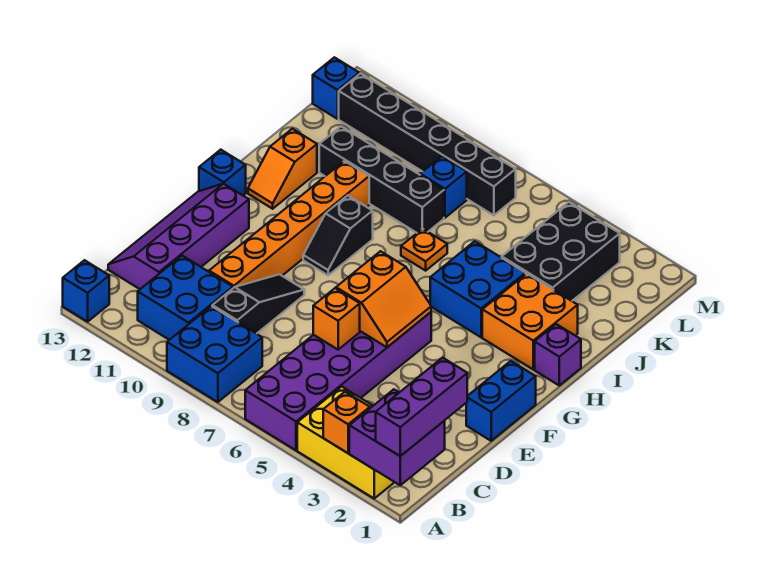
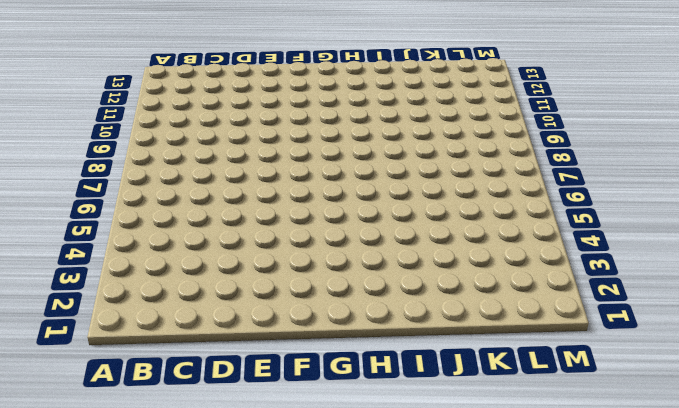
none -> yellow 2x3 brick [297,387,394,498]
none -> purple 2x6 brick [245,312,431,450]
none -> blue 2x2 brick [167,306,262,402]

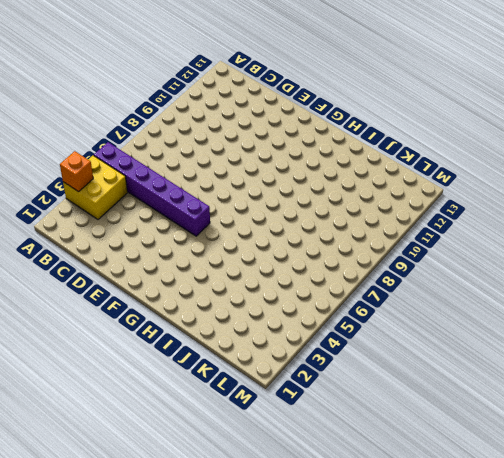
yellow 2x2 brick [63,156,127,219] -> yellow 2x3 brick [297,387,394,498]
purple 1x6 brick [94,142,210,236] -> purple 2x6 brick [245,312,431,450]
none -> blue 2x2 brick [167,306,262,402]
none -> blue 1x1 brick [63,260,109,322]
none -> blue 2x2 brick [138,256,233,340]

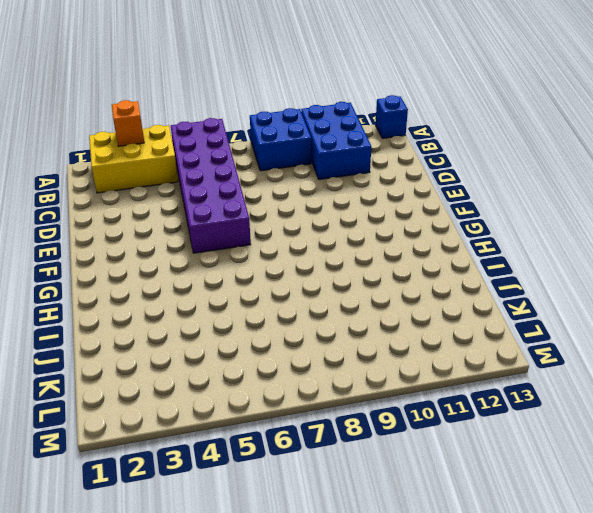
blue 2x3 brick [301,102,371,179] -> blue 2x2 brick [138,256,233,340]
none -> black 1x3 slope [212,274,304,334]
none -> purple 2x4 slope [108,184,249,289]
none -> orange 1x6 brick [209,161,369,288]

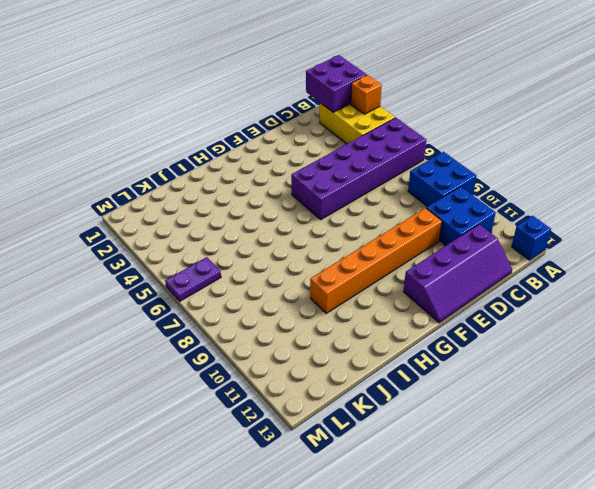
purple 1x2 plate [165,257,221,301] -> none
none -> black 1x3 slope [212,274,304,334]
none -> blue 1x2 brick [466,361,536,441]
none -> black 1x2 slope [303,195,373,275]

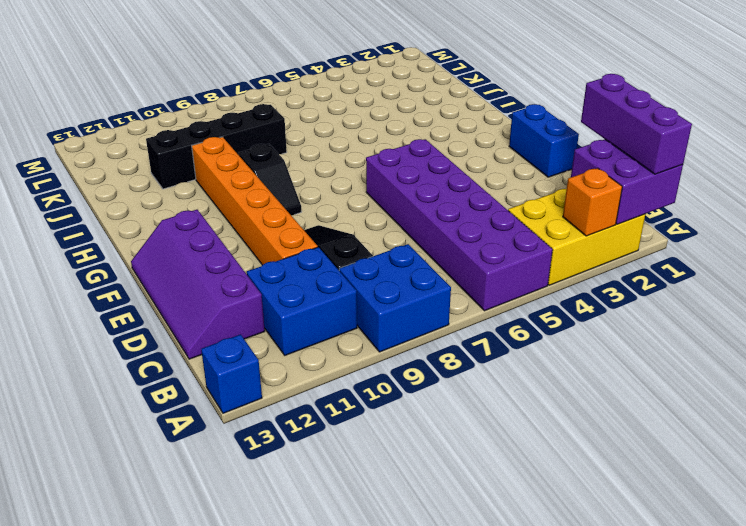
none -> blue 1x1 brick [199,150,246,195]
none -> purple 1x1 brick [535,324,581,385]
none -> orange 2x2 brick [482,274,578,369]

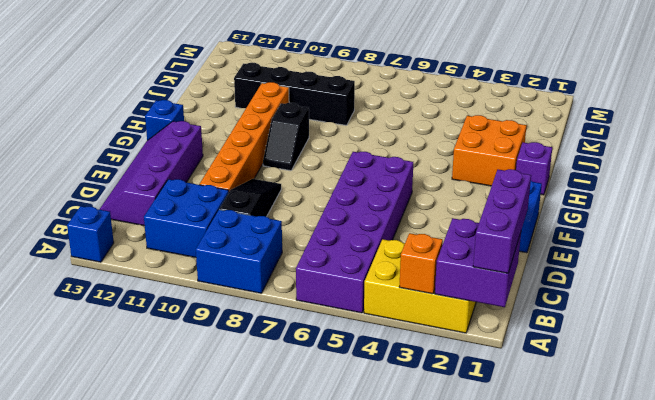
none -> blue 2x2 brick [430,241,526,337]
none -> orange 1x2 slope [248,129,317,209]
none -> orange 1x1 plate [401,229,447,271]

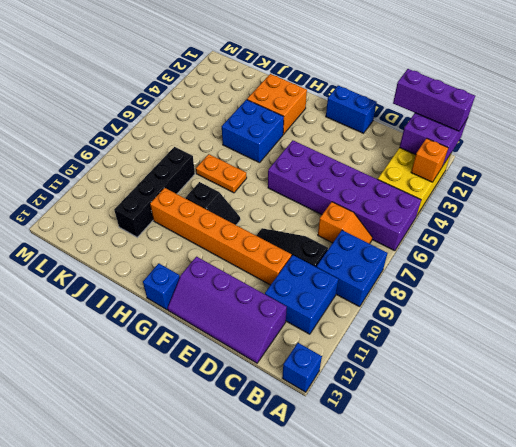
orange 1x2 slope [318,202,372,244] -> orange 1x2 slope moved to [248,129,317,209]
orange 1x2 plate [196,154,247,193] -> orange 1x1 plate [401,229,447,271]
none -> purple 1x1 brick [535,324,581,385]
none -> black 2x3 brick [502,202,620,301]
none -> blue 1x1 brick [420,156,467,218]

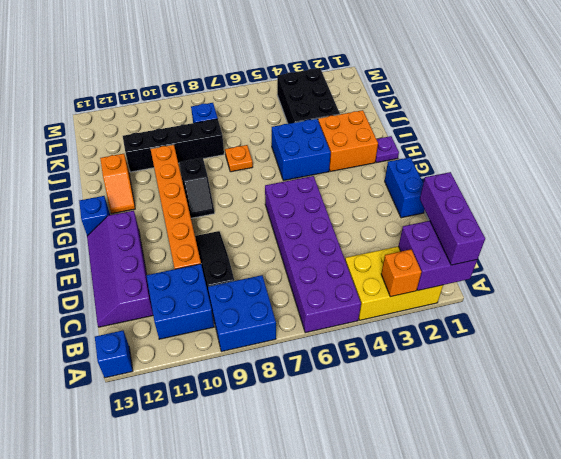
purple 1x1 plate [376,136,399,163] -> purple 1x1 brick [535,324,581,385]
none -> black 1x6 brick [339,74,516,215]
none -> blue 1x1 brick [313,57,359,119]
none -> orange 1x1 brick [313,288,360,350]

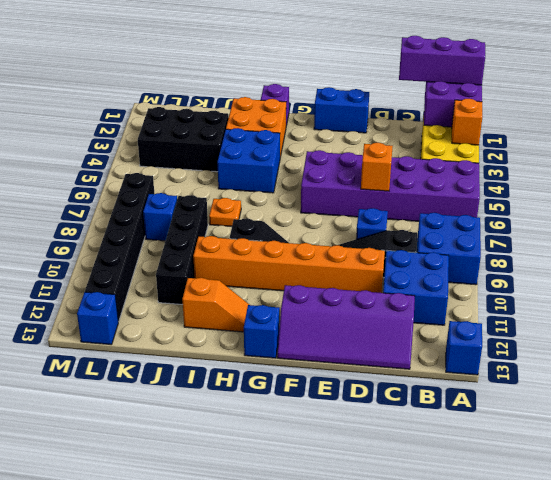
blue 1x1 brick [356,208,388,239] -> none
none -> orange 2x2 slope [336,251,431,347]

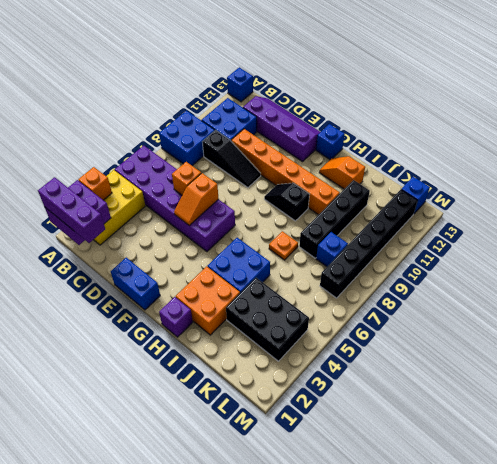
orange 1x2 slope [174,173,218,226] -> orange 2x2 slope [336,251,431,347]

